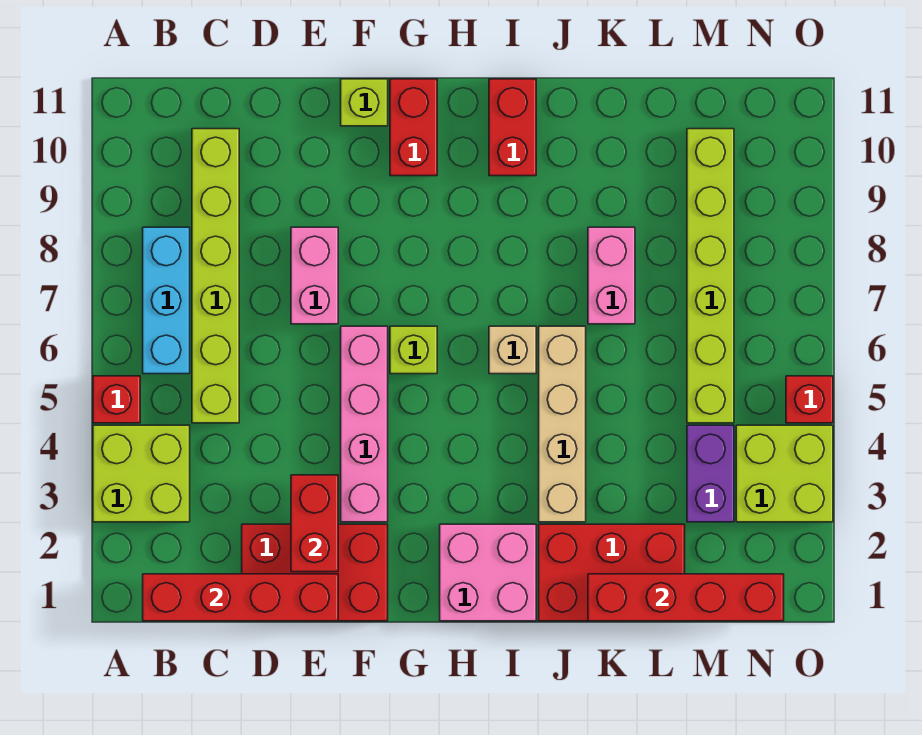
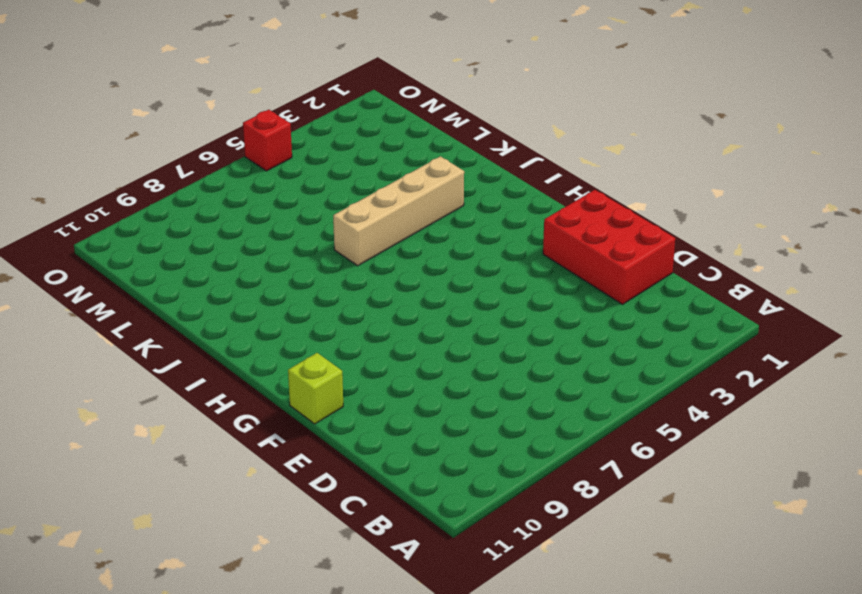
none -> lime 2x2 brick [93,425,190,522]
none -> red 1x1 brick [93,376,140,423]
none -> cyan 1x3 brick [143,227,190,374]

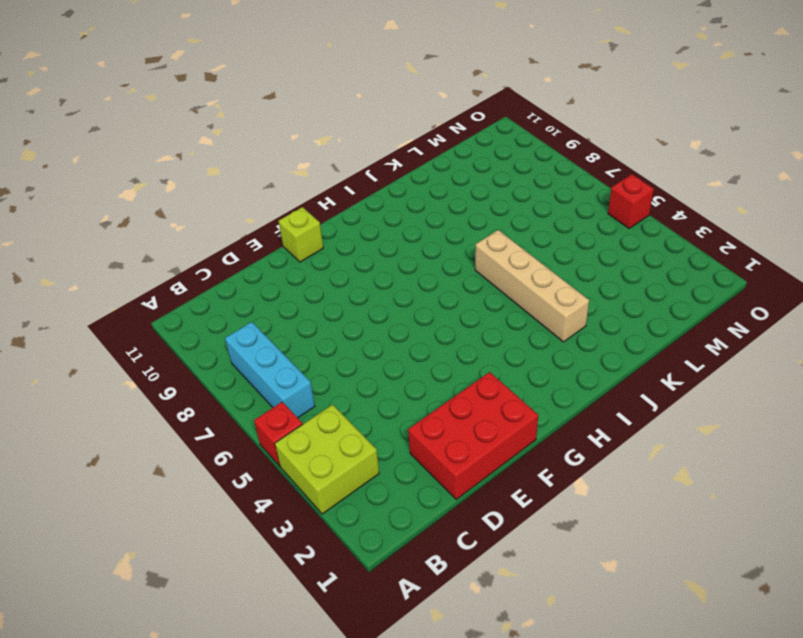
none -> lime 1x6 brick [192,129,239,423]
none -> pink 1x2 brick [291,227,338,324]
none -> pink 1x4 brick [341,326,388,522]

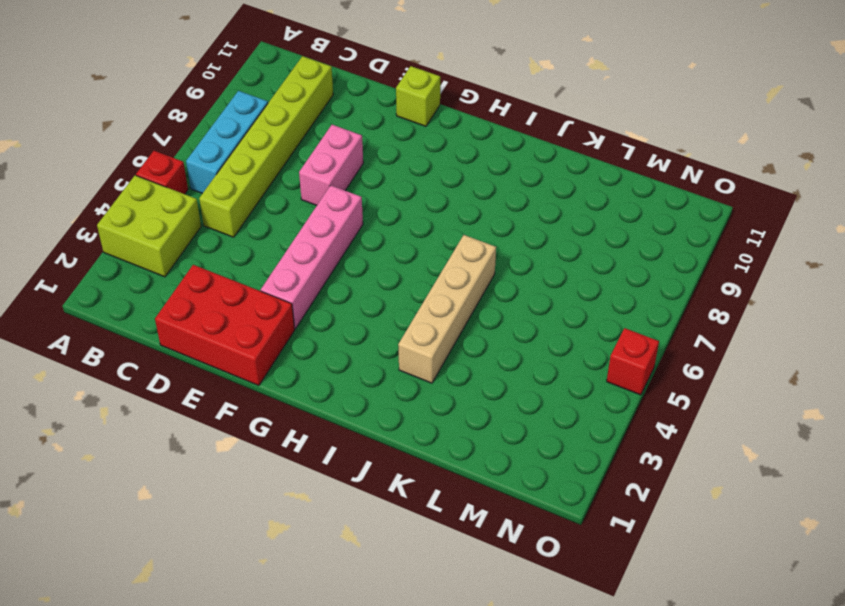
none -> lime 1x1 brick [390,326,437,374]
none -> red 1x2 brick [390,79,437,176]
none -> pink 2x2 brick [440,524,536,621]

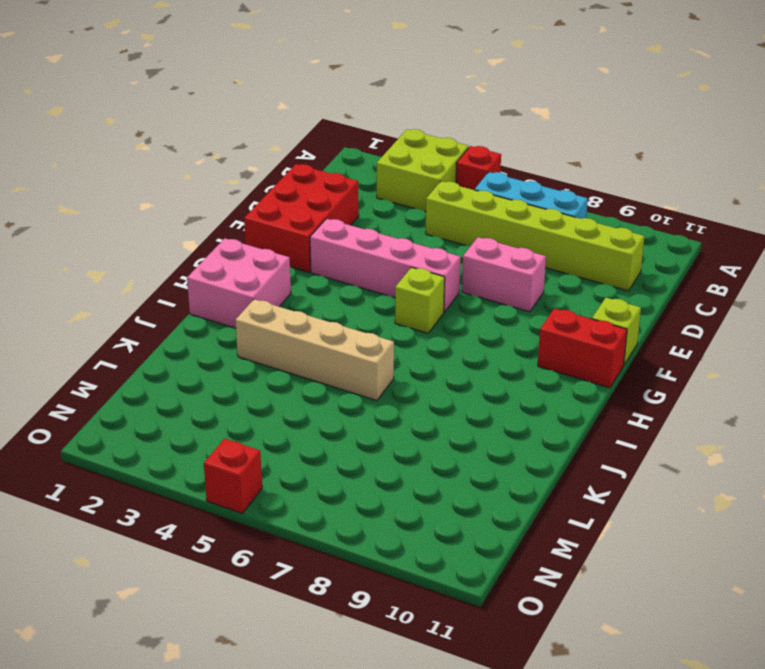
none -> tan 1x1 brick [489,326,536,374]
none -> red 1x2 brick [489,79,536,176]
none -> red 2x3 brick [539,524,685,621]

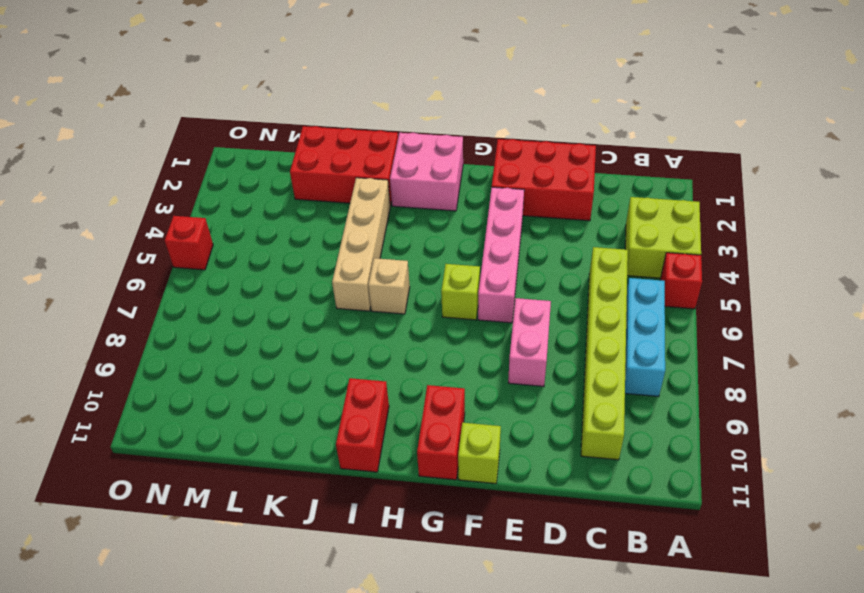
none -> pink 1x2 brick [588,227,635,324]
none -> purple 1x2 brick [687,425,734,522]
none -> lime 1x6 brick [687,129,734,423]

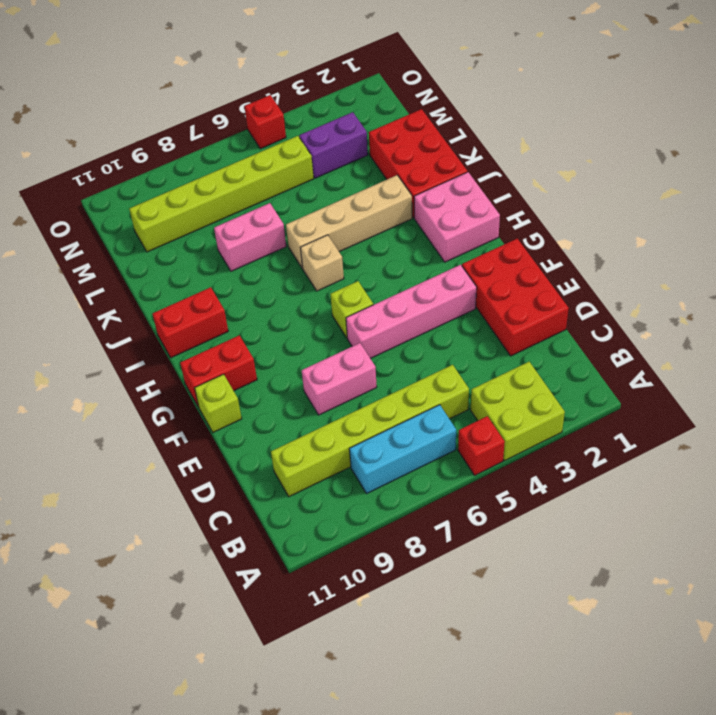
none -> lime 2x2 brick [736,425,833,522]
none -> red 1x4 brick [143,574,338,621]
none -> red 1x2 brick [291,475,338,572]

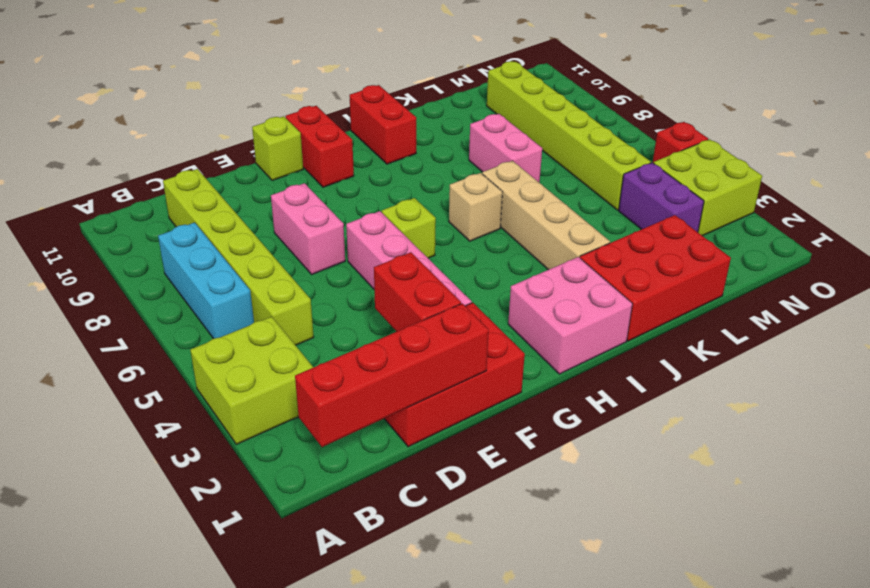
none -> red 1x1 brick [93,376,140,423]
none -> red 1x4 brick [588,574,784,621]

